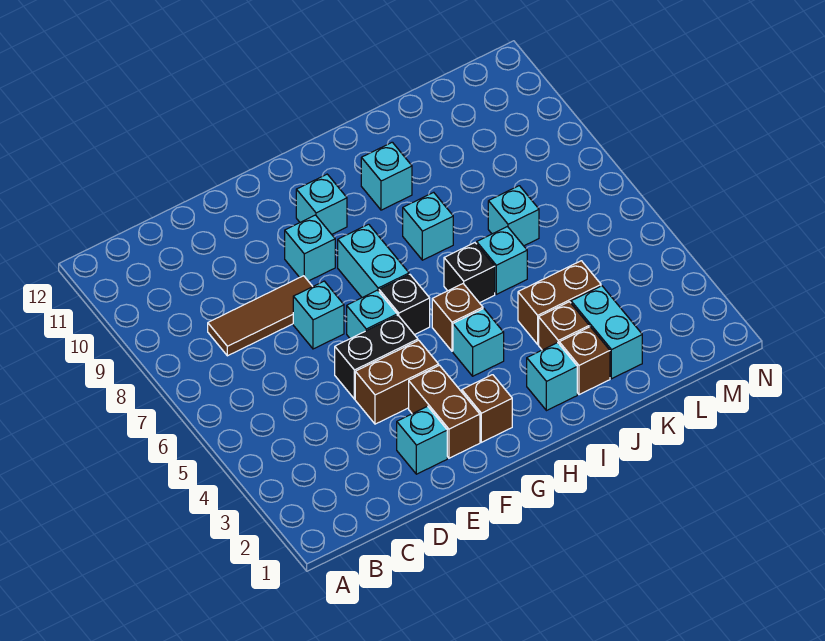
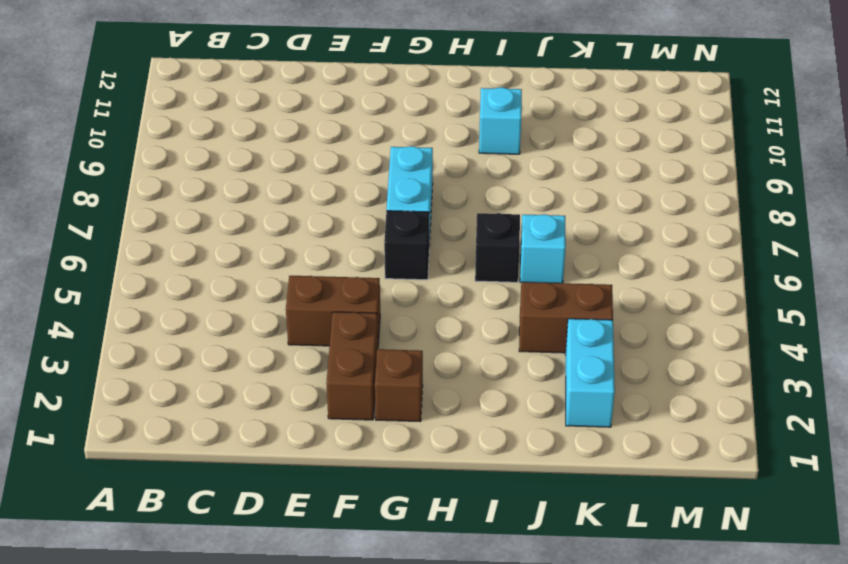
none -> brown 1x3 tile [208,276,313,356]
none -> cyan 1x1 brick [397,406,447,474]
none -> black 1x2 brick [335,315,418,399]

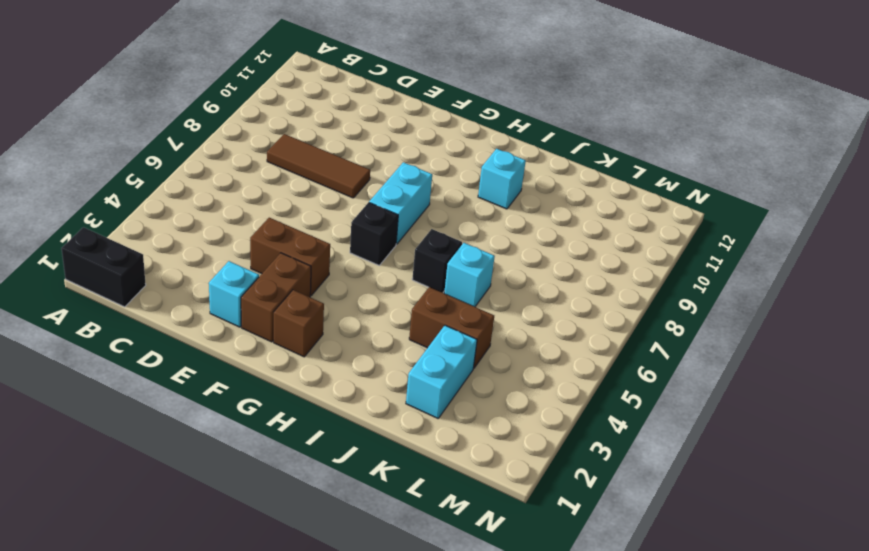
black 1x2 brick [61,227,146,307] -> black 1x2 brick moved to [335,315,418,399]
none -> cyan 1x1 brick [293,281,344,349]
none -> cyan 1x1 brick [347,290,397,339]
none -> cyan 1x1 brick [285,215,335,281]

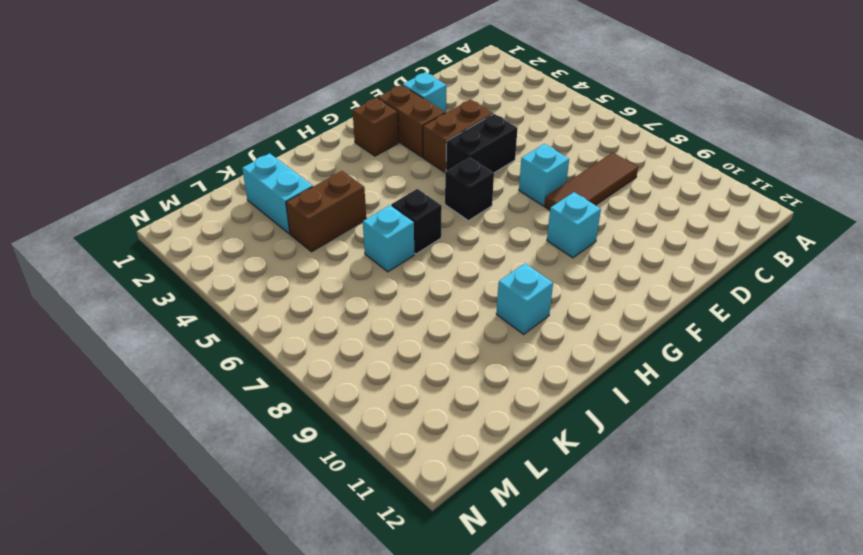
none -> cyan 1x1 brick [347,290,397,339]
none -> cyan 1x2 brick [338,224,409,297]
none -> cyan 1x1 brick [296,174,347,234]

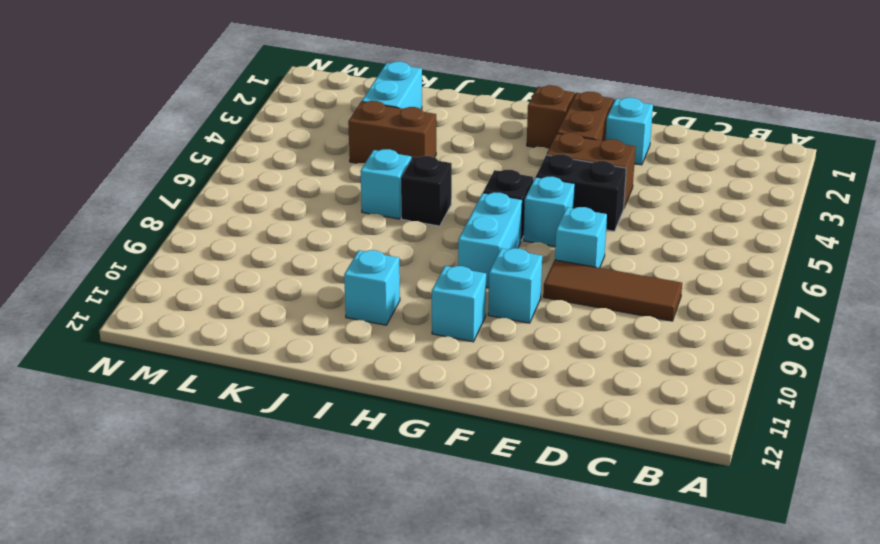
none -> cyan 1x1 brick [453,309,504,376]
none -> brown 1x1 brick [432,284,483,351]
none -> cyan 1x1 brick [527,343,577,411]

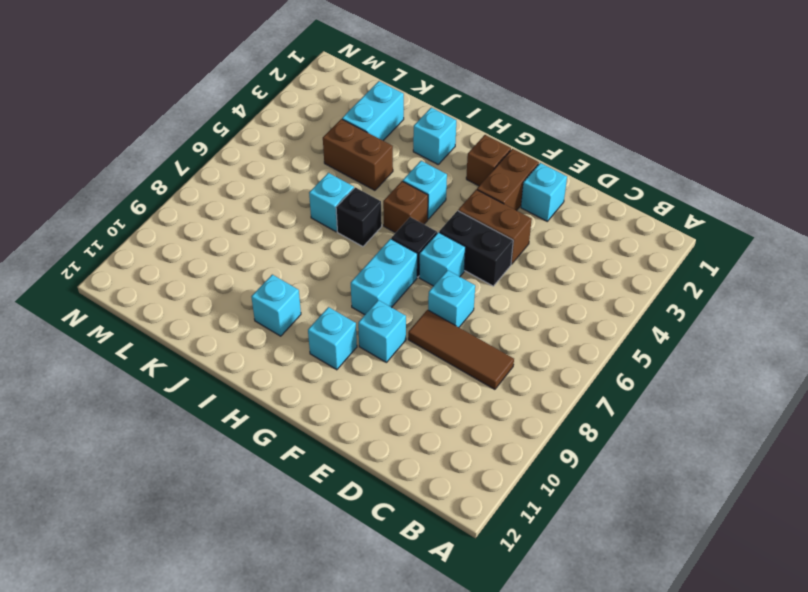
none -> cyan 1x1 brick [403,192,453,260]
none -> brown 1x1 brick [559,327,610,395]
none -> brown 1x1 brick [539,302,589,350]

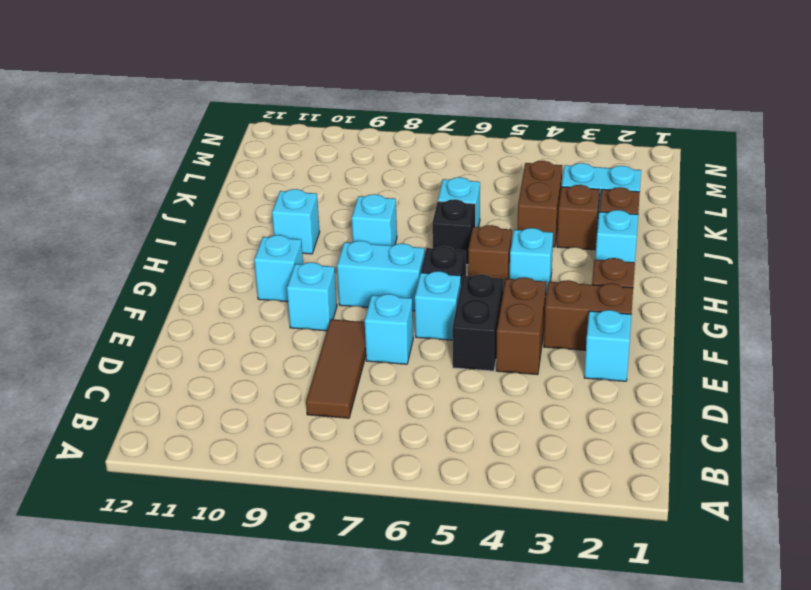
none -> cyan 1x1 brick [488,186,539,246]

